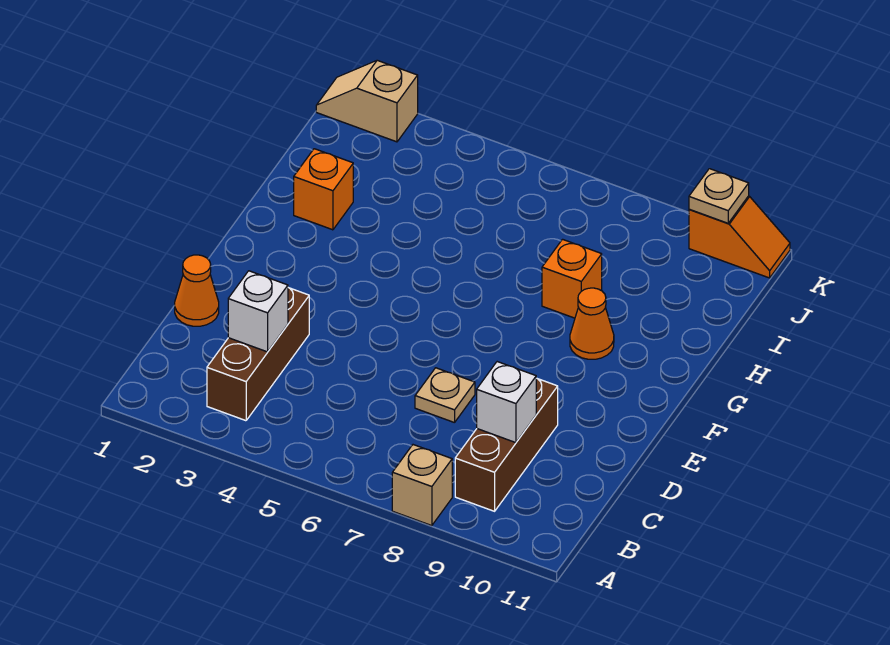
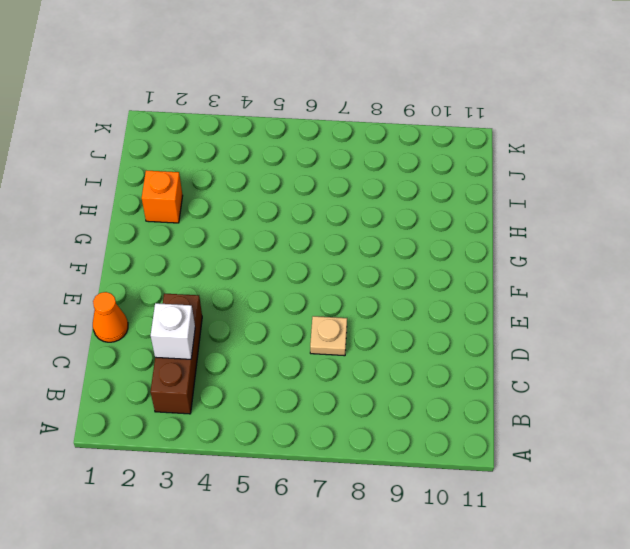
none -> tan 1x1 brick [392,445,452,526]
none -> brown 1x3 brick [455,378,558,511]
none -> orange 1x1 cone [570,288,614,359]

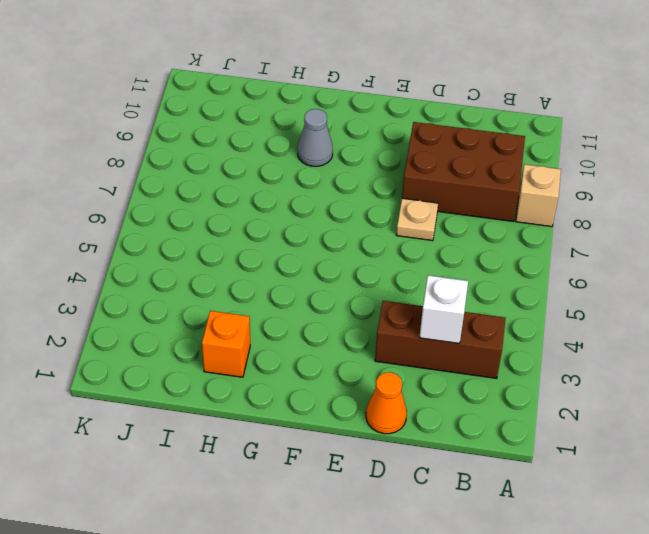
brown 2x3 brick [402,122,525,222] -> brown 1x3 brick [455,378,558,511]
grey 1x1 cone [298,109,333,166] -> orange 1x1 cone [570,288,614,359]
none -> orange 1x1 brick [542,239,602,318]
none -> tan 1x2 slope [316,60,418,142]
none -> orange 1x2 slope [689,196,790,278]

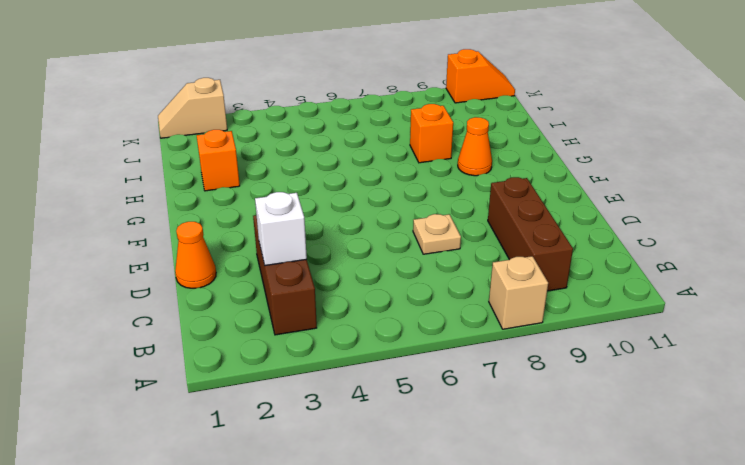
none -> white 1x1 brick [477,362,536,443]
none -> tan 1x1 plate [689,169,749,223]

